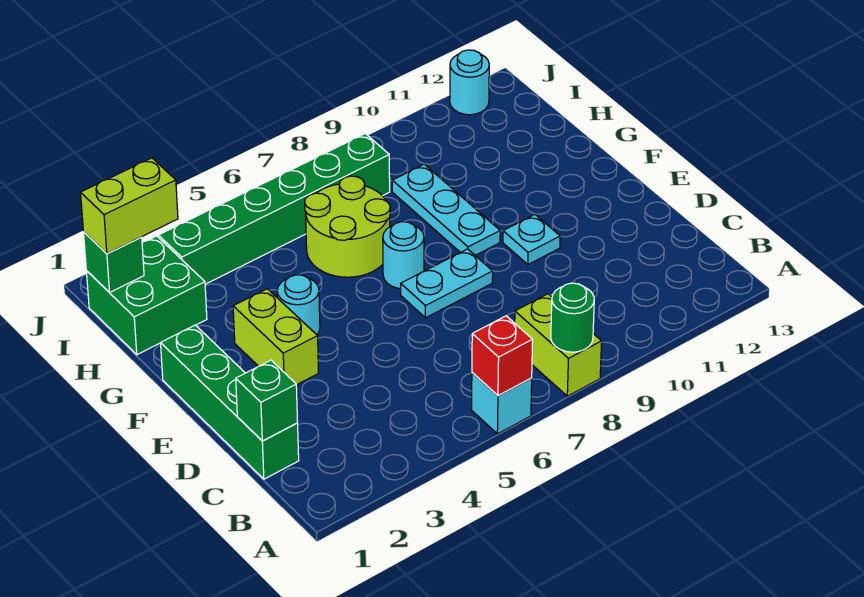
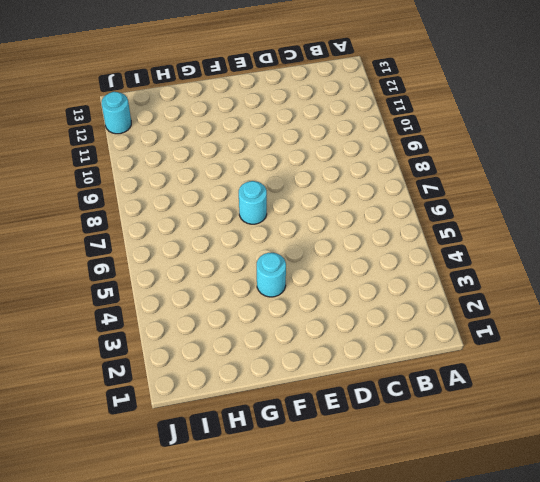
none -> cyan 1x1 brick [472,373,532,434]
none -> lime 1x2 brick [515,294,602,396]
none -> green 1x4 brick [161,325,299,479]

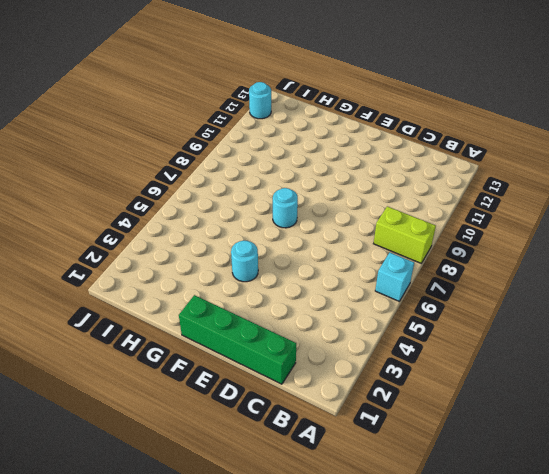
none -> lime 1x2 brick [233,289,319,385]
none -> cyan 1x2 plate [401,249,493,318]
none -> cyan 1x1 plate [503,215,560,265]

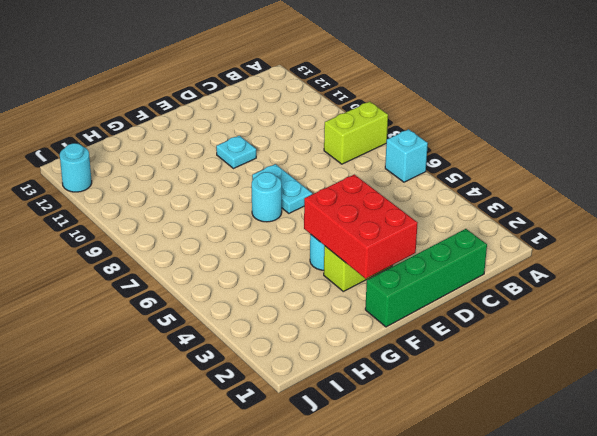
red 2x3 brick [304,174,418,279] -> none
none -> cyan 1x3 plate [392,164,500,255]
none -> lime 2x2 round brick [305,176,390,277]
none -> green 2x2 brick [86,236,207,355]

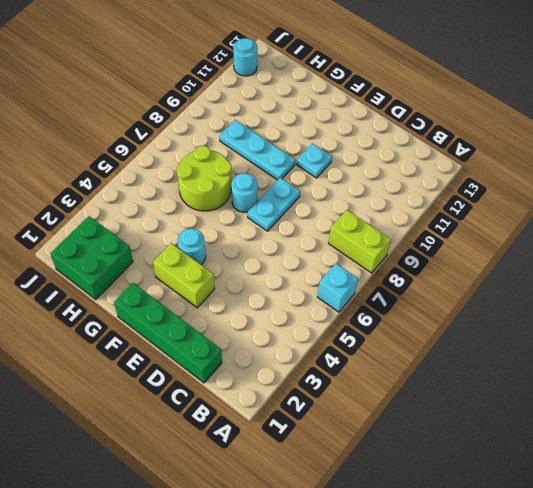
none -> green 1x6 brick [158,134,390,284]
none -> red 1x1 brick [472,316,533,396]
none -> green 1x1 round brick [551,283,594,352]

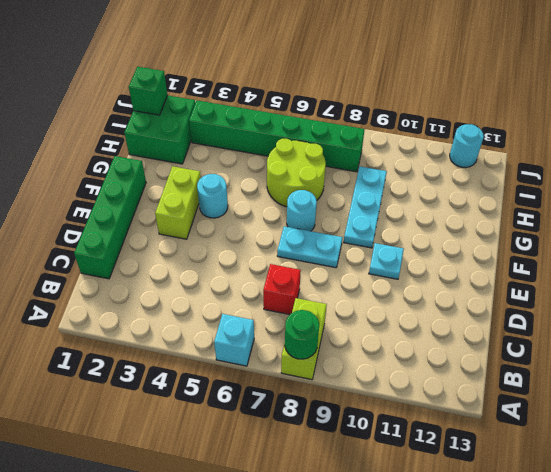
red 1x1 brick [263,264,301,314] -> red 1x1 brick moved to [472,316,533,396]
none -> green 1x1 brick [236,360,298,441]
none -> lime 1x2 brick [81,158,178,254]

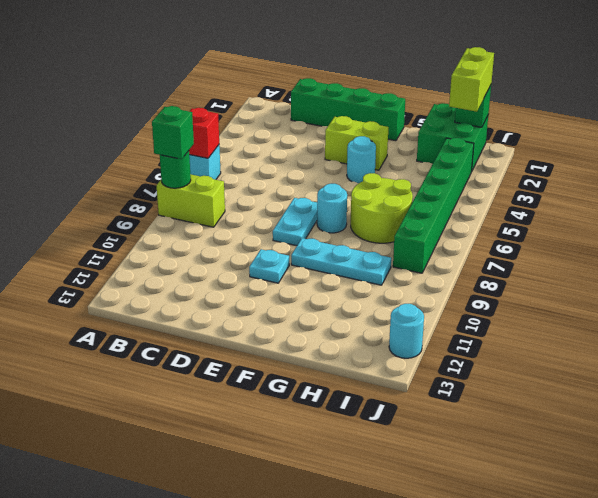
green 1x1 brick [152,106,194,159] -> green 1x1 brick moved to [236,360,298,441]

